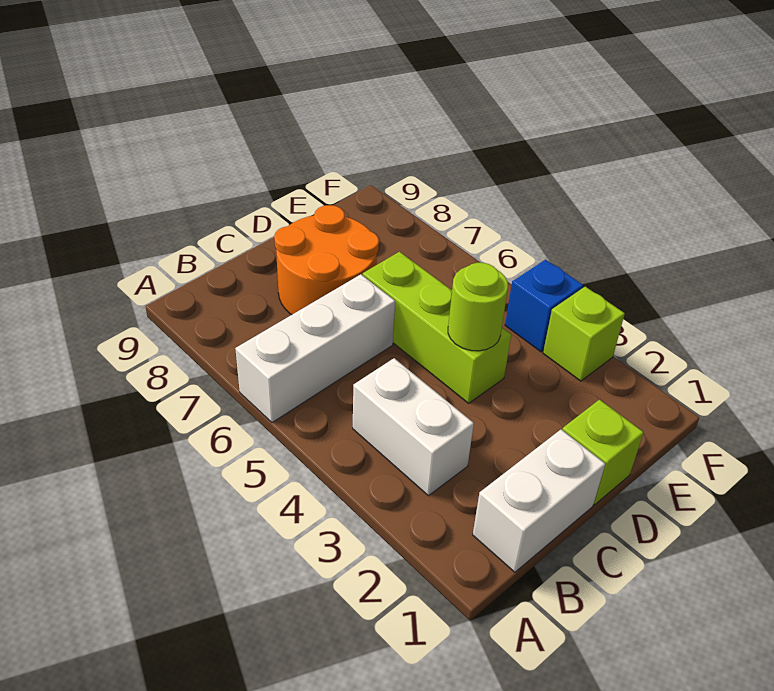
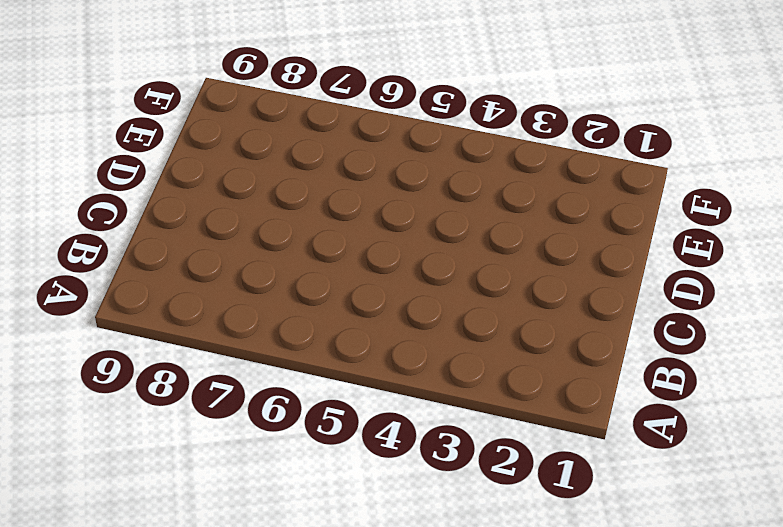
none -> white 1x3 brick [235,274,395,423]
none -> white 1x2 brick [473,430,605,572]

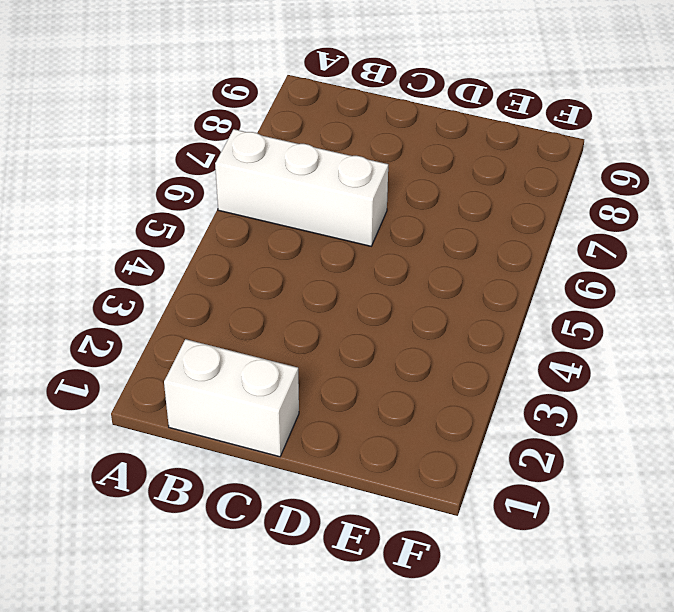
none -> white 1x2 brick [353,358,474,496]
none -> orange 2x2 round brick [274,205,379,315]

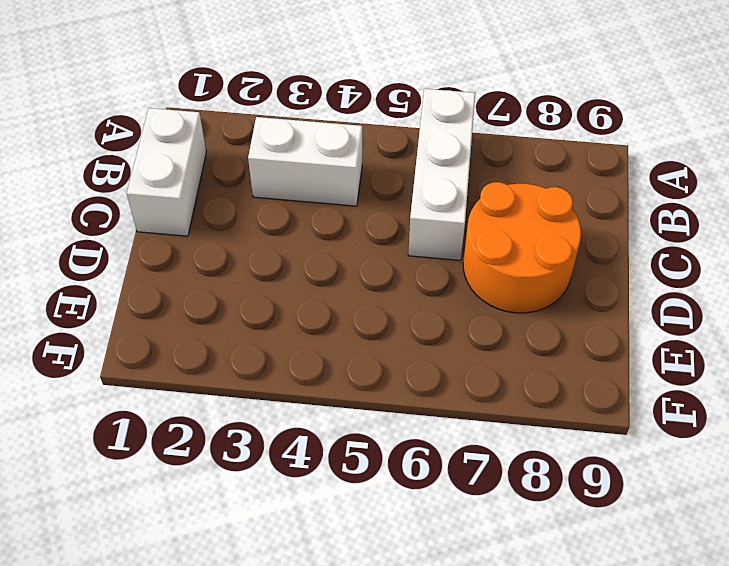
none -> lime 1x1 brick [562,399,644,505]
none -> lime 1x3 brick [363,252,511,403]

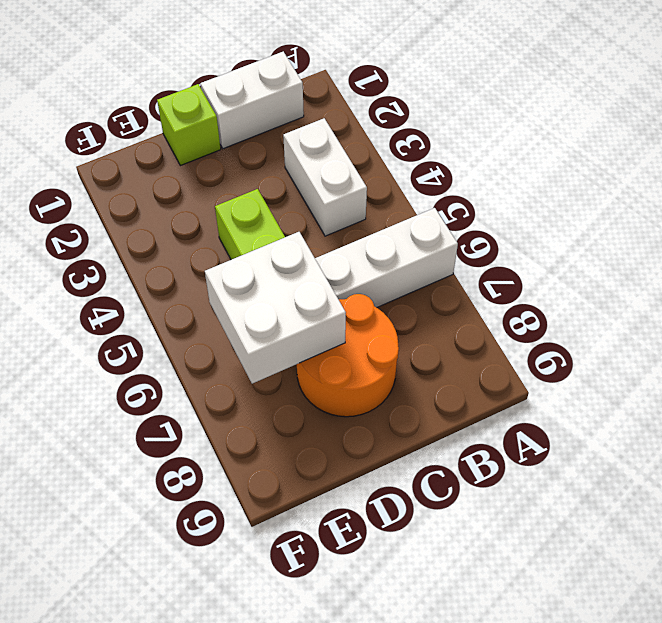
white 2x2 brick [205,232,346,384] -> none
none -> lime 1x1 brick [543,286,625,381]
none -> blue 1x1 brick [505,260,583,352]

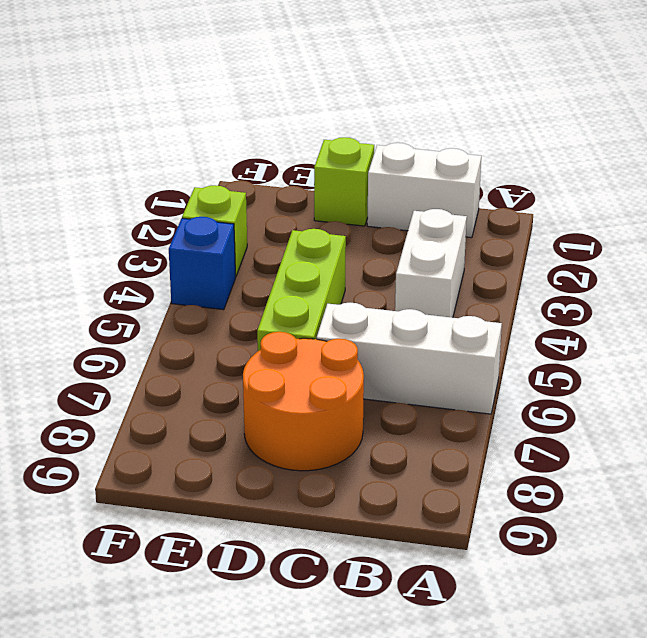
none -> lime 1x1 round brick [448,263,508,351]

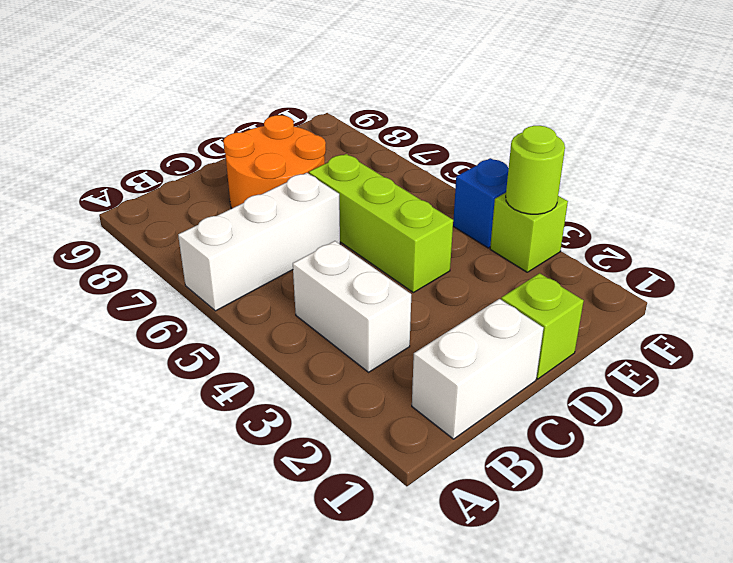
lime 1x1 round brick [506,126,565,214] -> lime 1x1 round brick moved to [448,263,508,351]

